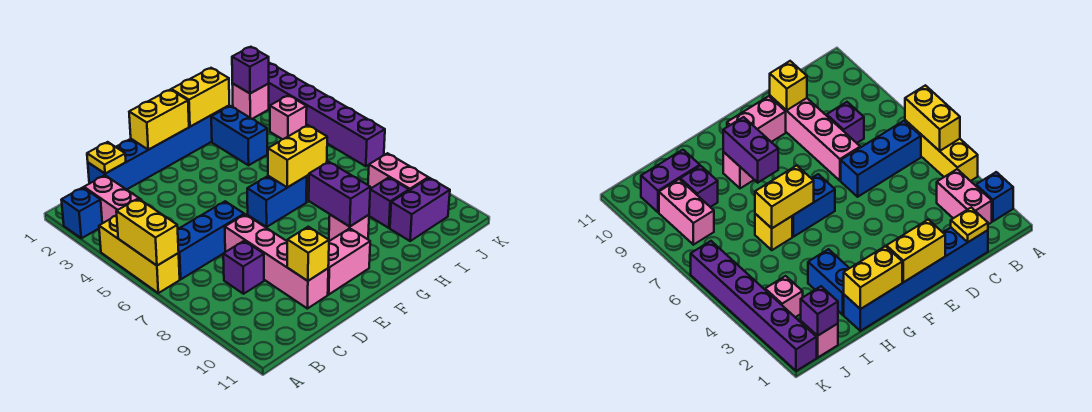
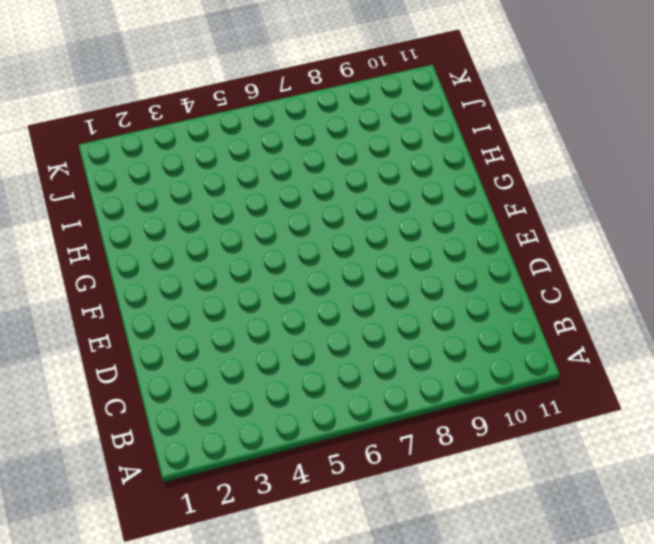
none -> blue 1x1 brick [62,188,102,238]
none -> yellow 1x3 brick [99,216,180,293]
none -> pink 1x2 brick [84,175,142,223]

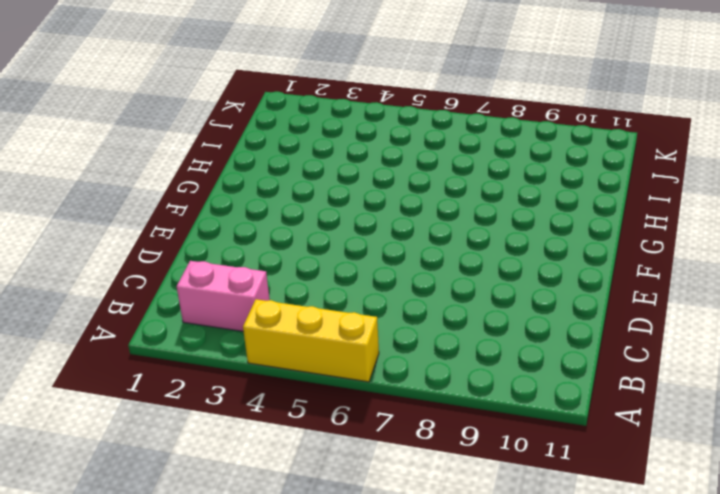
none -> blue 1x1 brick [62,188,102,238]
none -> blue 1x3 brick [178,201,244,279]
none -> blue 1x6 brick [88,106,229,190]

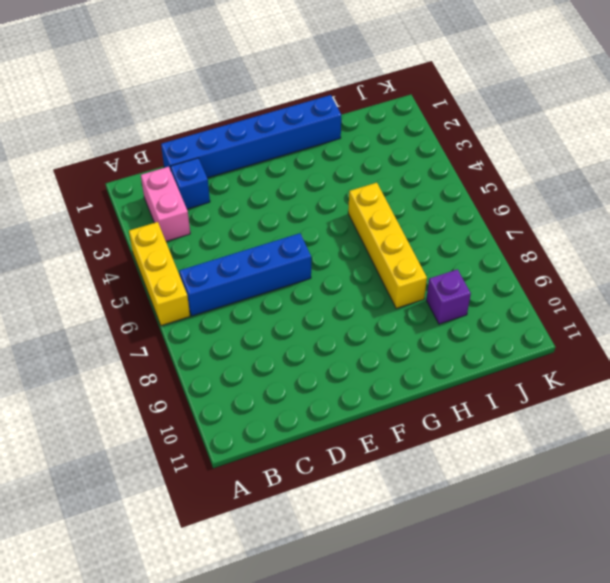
blue 1x4 brick [179,233,311,316] -> blue 1x3 brick [178,201,244,279]
blue 1x1 brick [170,158,210,209] -> blue 1x1 brick moved to [62,188,102,238]
yellow 1x4 brick [348,183,427,308] -> yellow 1x1 brick [755,214,792,250]
none -> purple 1x1 brick [223,241,264,294]
none -> pink 1x4 brick [225,214,328,309]
none -> pink 1x2 brick [328,228,370,294]

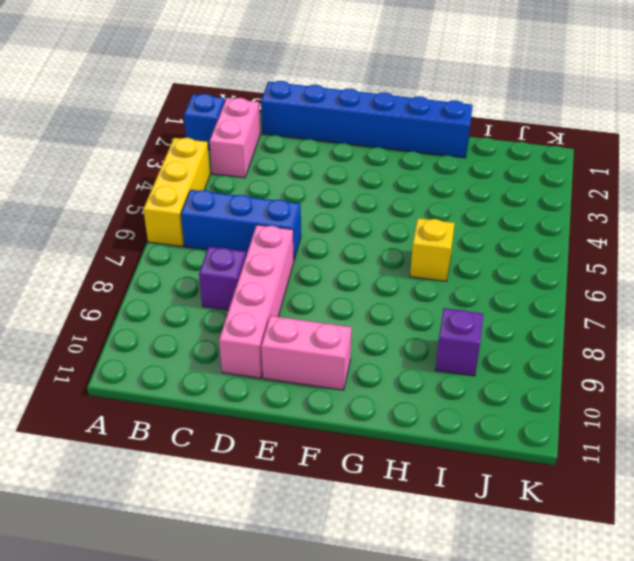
none -> blue 1x2 brick [247,176,307,227]
none -> pink 1x1 brick [329,215,369,241]
none -> blue 1x2 brick [211,106,267,165]

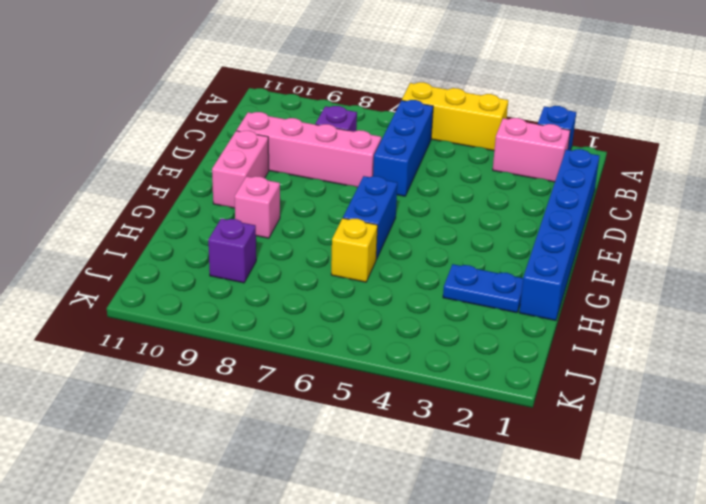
blue 1x2 plate [443,264,523,313] -> blue 1x2 brick [211,106,267,165]
none -> purple 1x2 brick [390,178,450,241]
none -> pink 1x1 brick [232,84,269,119]
none -> pink 1x1 brick [270,95,307,139]

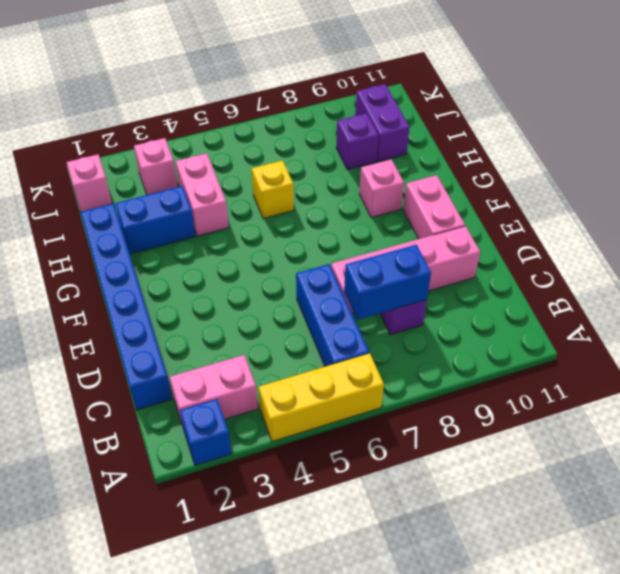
blue 1x2 brick [344,245,431,320] -> blue 1x2 brick turned to [247,176,307,227]
pink 1x2 brick [176,153,229,236] -> pink 1x2 brick turned to [368,153,428,190]
none -> purple 1x6 brick [268,63,385,166]
none -> yellow 1x2 brick [116,199,179,266]
none -> yellow 1x1 plate [87,142,126,174]

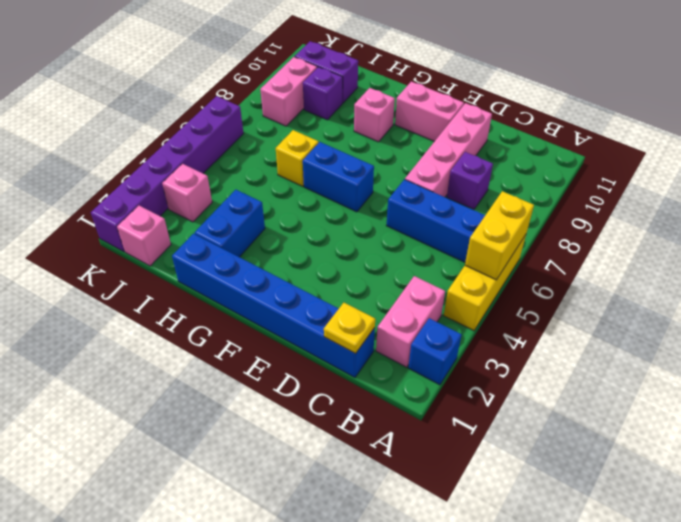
none -> yellow 1x1 brick [287,227,329,281]
none -> yellow 1x2 brick [129,90,189,150]
none -> yellow 1x2 brick [171,68,229,127]

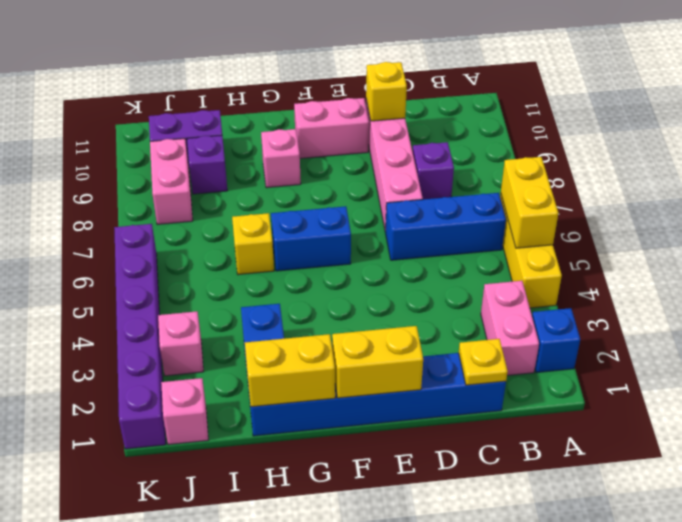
none -> yellow 1x2 brick [268,125,327,187]
none -> purple 1x2 brick [309,162,370,226]
none -> purple 1x1 brick [232,47,269,93]

